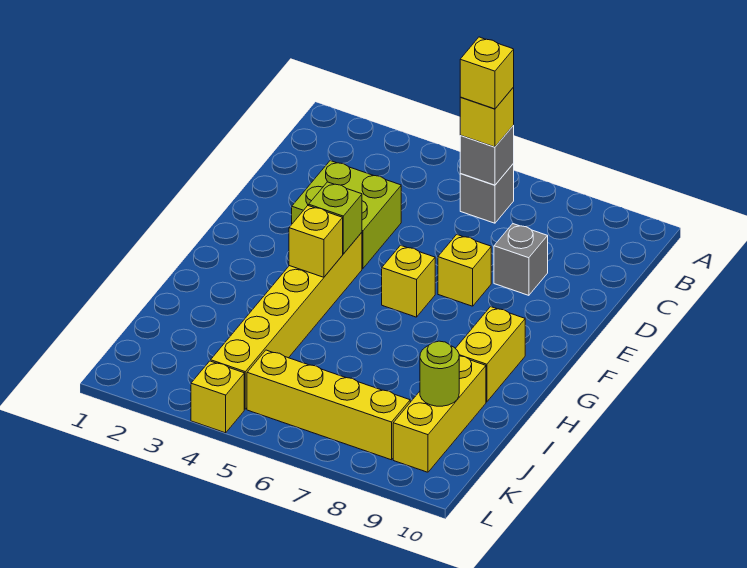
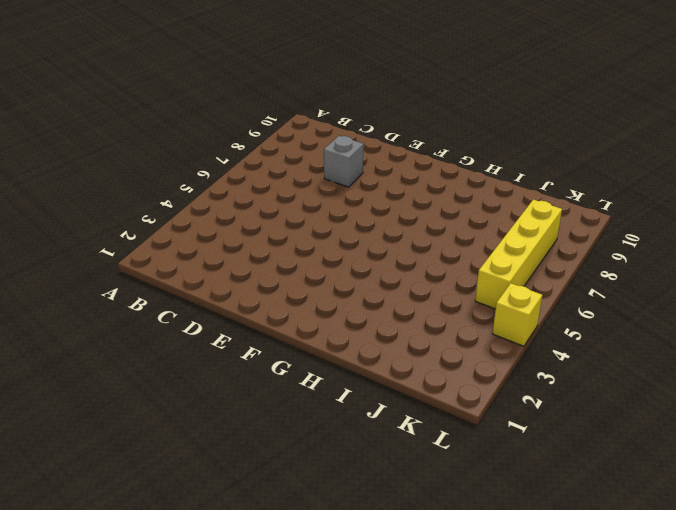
none -> grey 1x1 brick [460,164,514,223]
none -> lime 2x2 brick [292,161,401,268]
none -> yellow 1x1 brick [438,235,491,306]

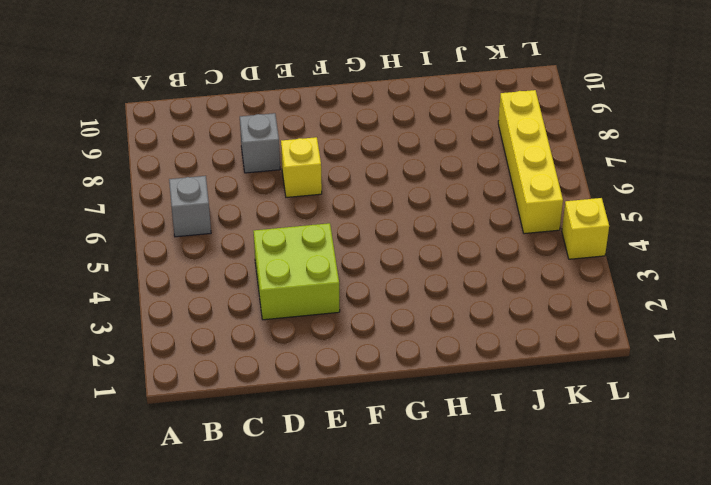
none -> yellow 1x6 brick [211,232,362,409]
none -> yellow 1x1 brick [382,245,435,317]
none -> yellow 1x2 brick [455,307,525,402]

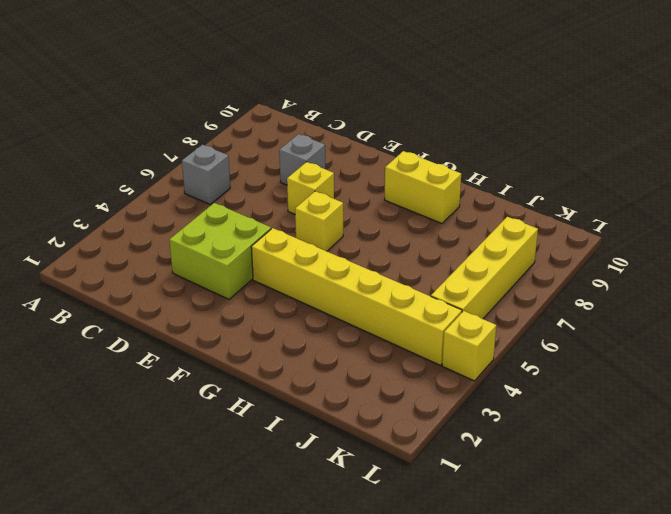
none -> yellow 1x3 brick [393,356,486,472]
none -> grey 1x1 brick [460,125,514,185]
none -> lime 1x1 brick [309,182,362,254]

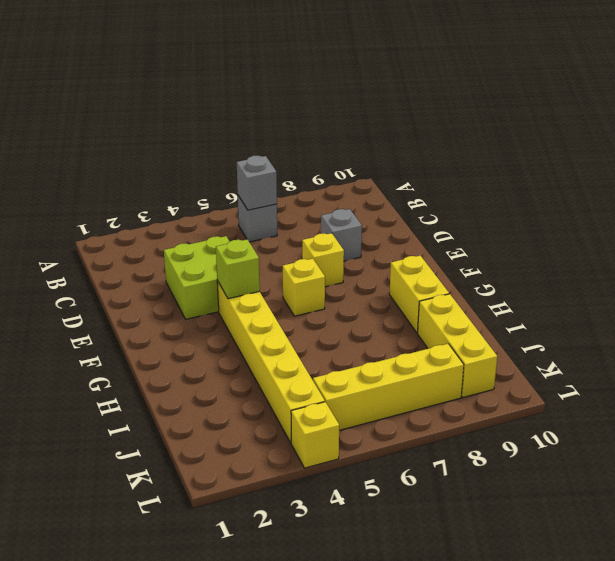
none -> yellow 1x1 brick [289,206,343,277]
none -> lime 1x1 round brick [420,341,459,406]
none -> yellow 1x1 brick [460,87,514,147]

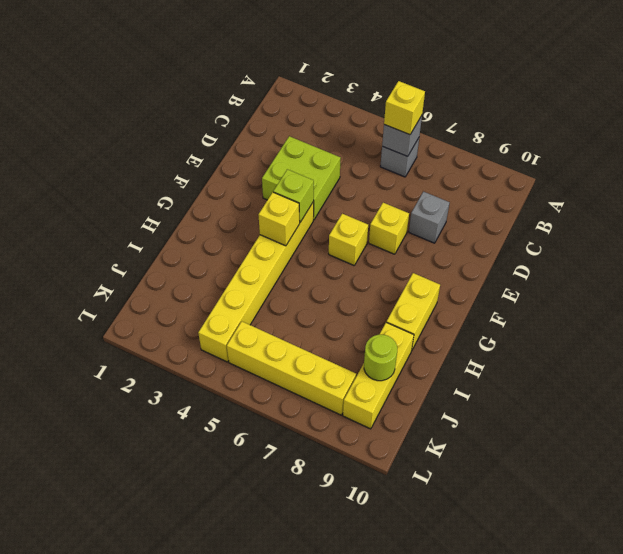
none -> yellow 1x1 brick [191,361,244,433]
none -> yellow 1x1 brick [460,37,514,109]

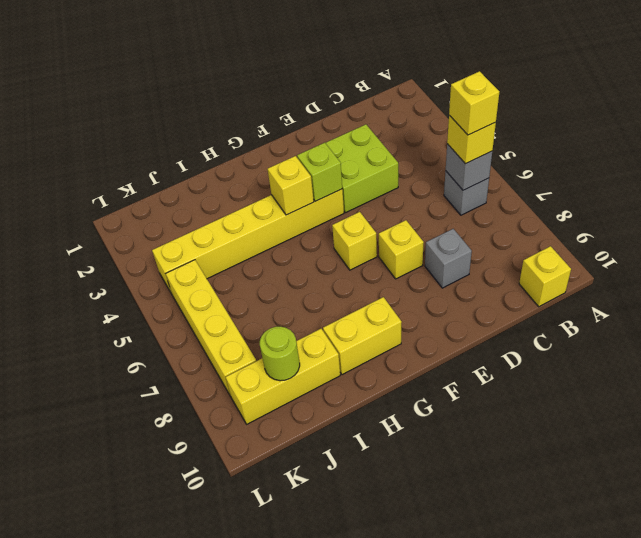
yellow 1x1 brick [519,246,571,307] -> yellow 1x1 brick moved to [191,361,244,433]

